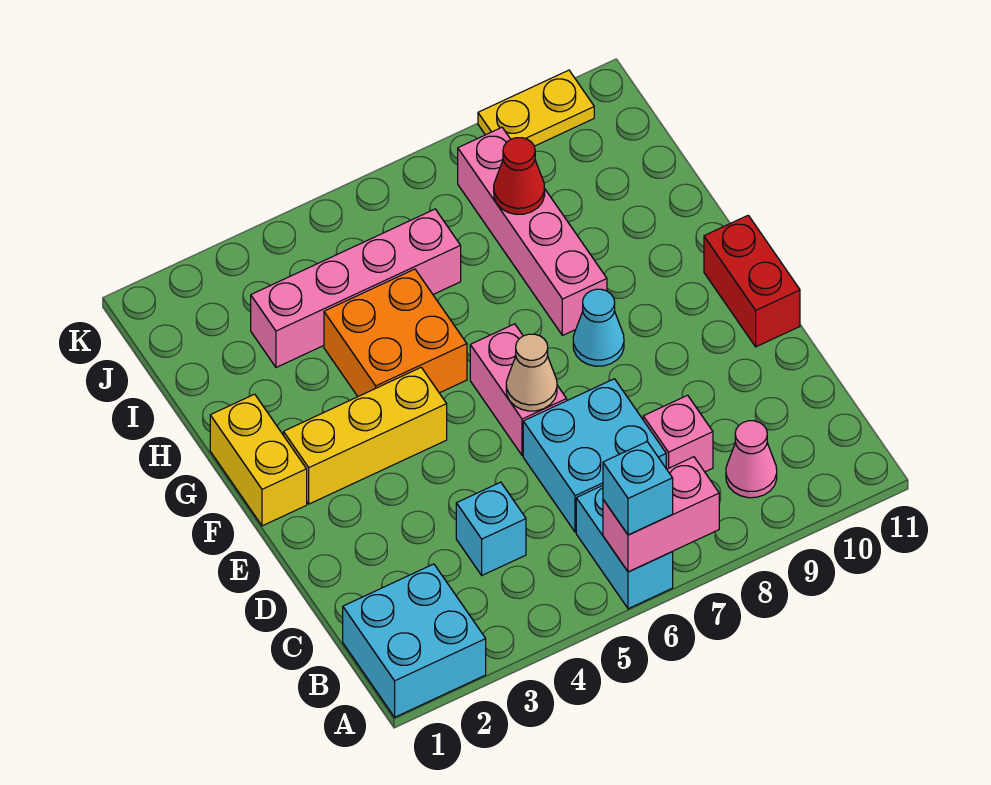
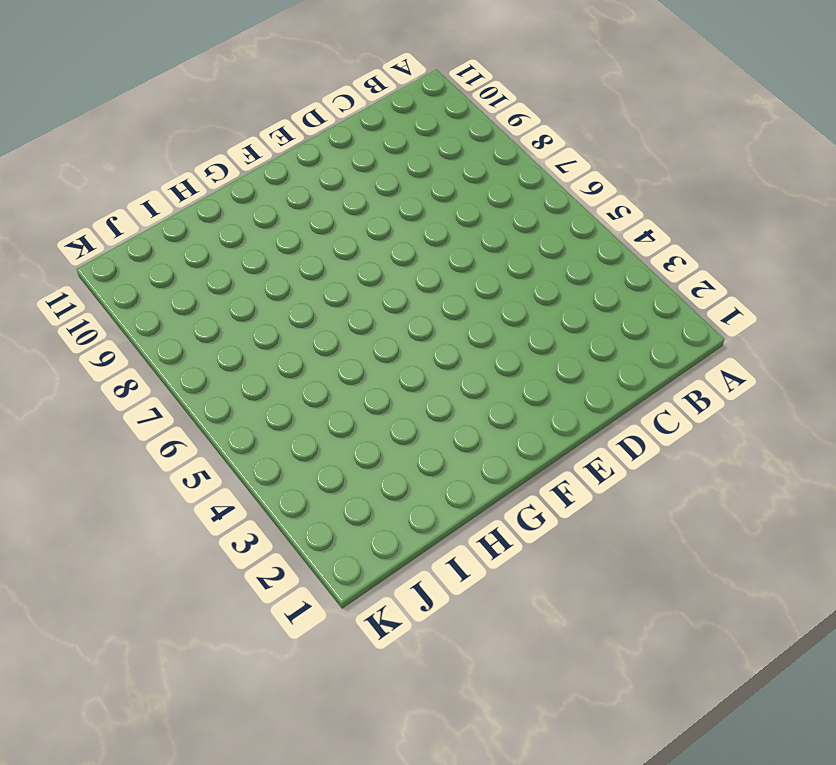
none -> cyan 2x2 brick [343,564,486,717]
none -> cyan 1x2 brick [576,485,673,609]
none -> pink 1x1 cone [726,421,777,498]

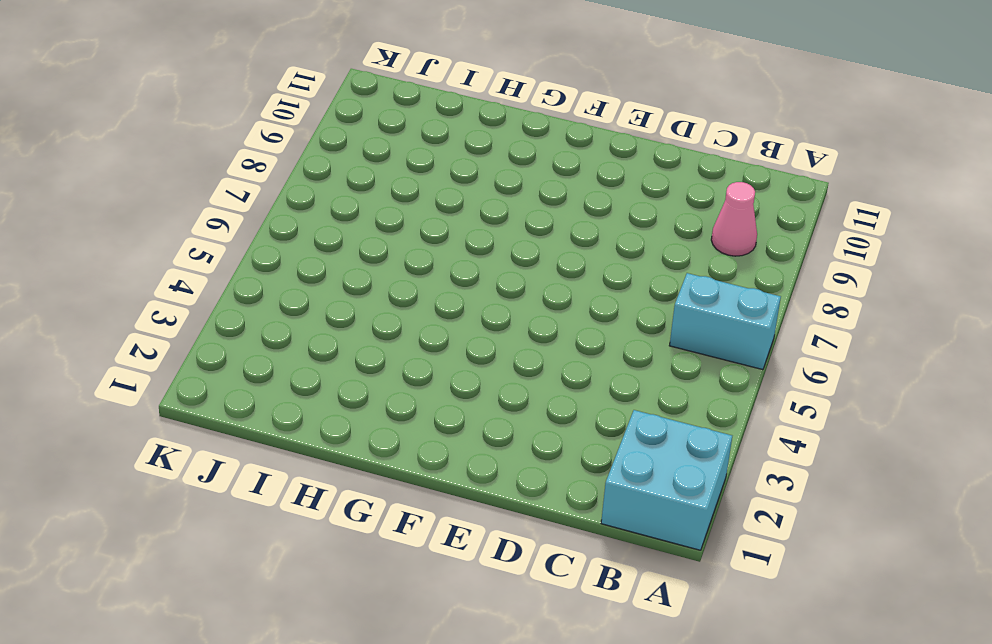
none -> cyan 1x1 brick [456,482,526,575]
none -> cyan 2x2 brick [523,379,666,532]
none -> pink 1x1 brick [643,395,713,472]

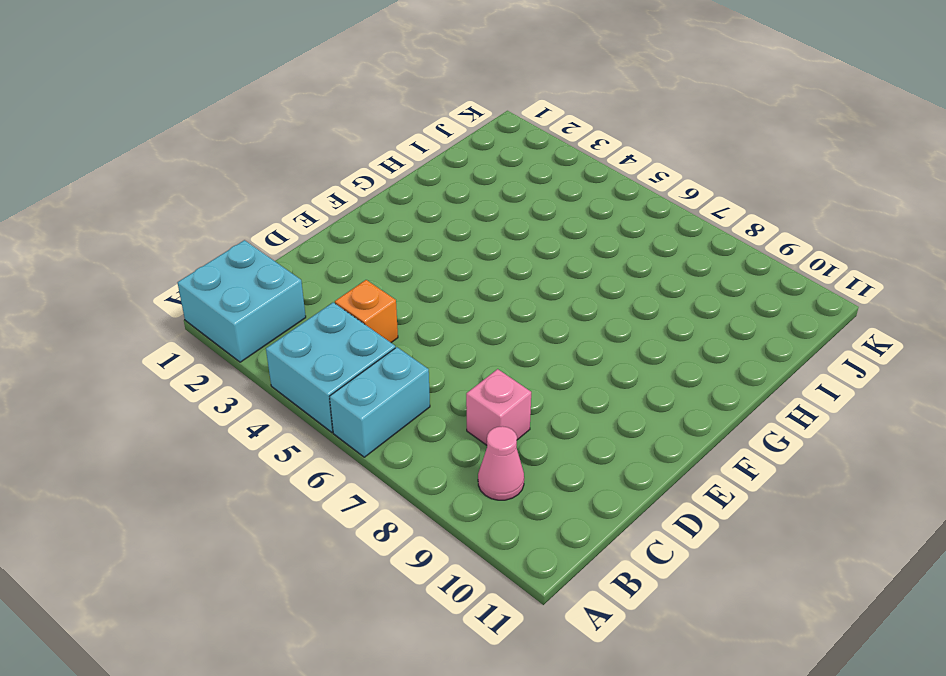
cyan 2x2 brick [266,302,395,432] -> cyan 2x2 brick moved to [523,379,666,532]
orange 1x1 brick [335,280,398,342] -> cyan 1x1 brick [456,482,526,575]
none -> pink 1x2 brick [470,324,567,456]
none -> red 1x2 brick [704,215,800,347]
none -> yellow 1x2 brick [210,394,307,526]

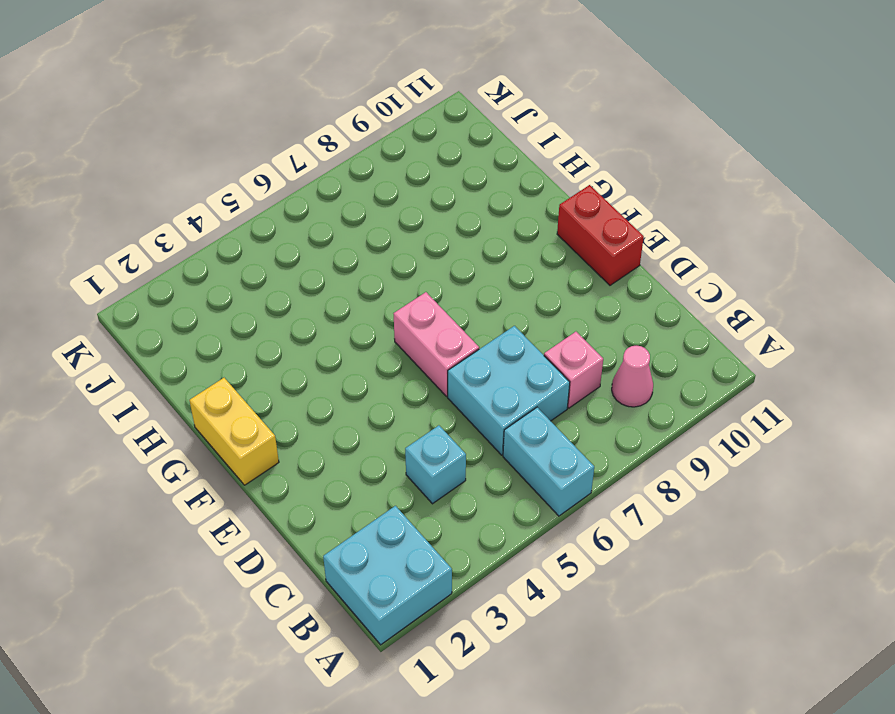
none -> yellow 1x3 brick [284,368,447,504]
none -> cyan 1x1 cone [573,289,624,366]
none -> orange 2x2 brick [324,269,467,396]

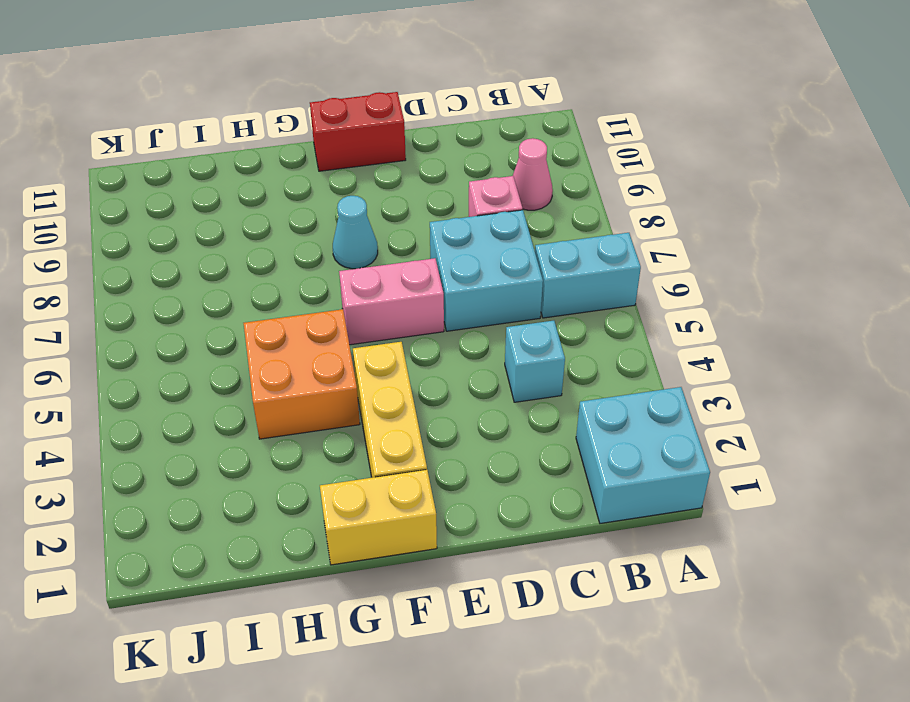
none -> pink 1x4 brick [458,127,607,336]
none -> pink 1x4 brick [251,209,461,367]
none -> yellow 1x2 plate [478,70,594,146]

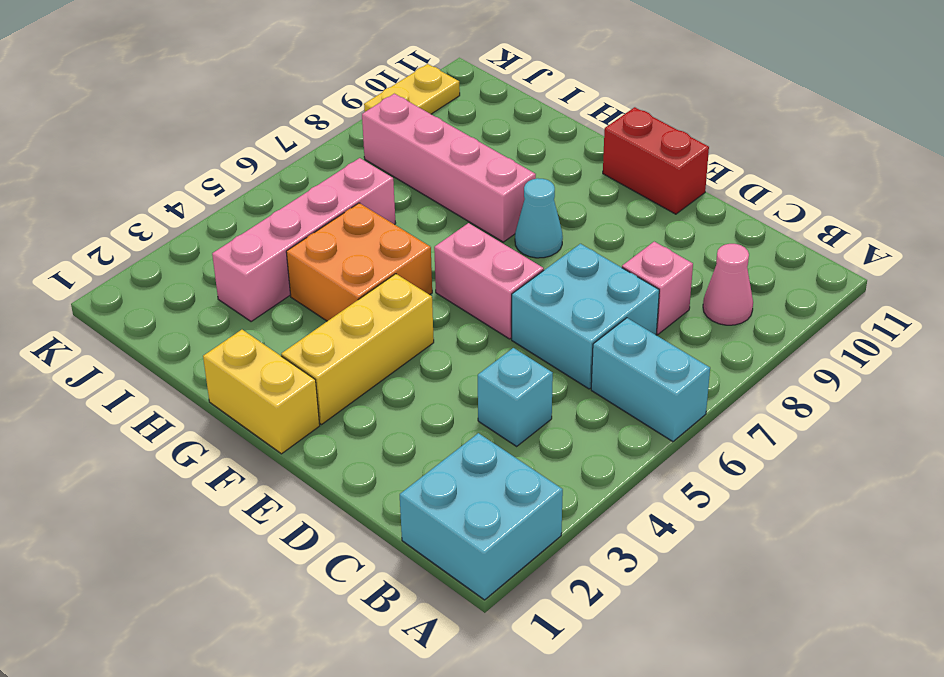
none -> pink 1x2 brick [603,457,719,572]
none -> tan 1x1 cone [506,334,557,411]
none -> red 1x1 cone [494,138,545,214]

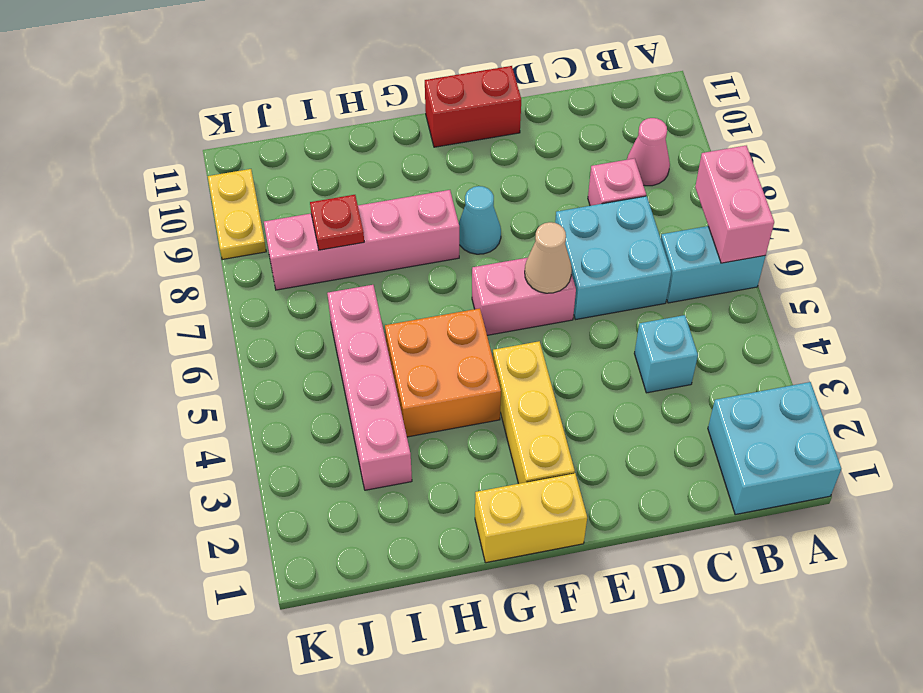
red 1x1 plate [310,195,364,250] -> red 1x1 cone [494,138,545,214]
none -> cyan 1x1 brick [603,442,673,535]

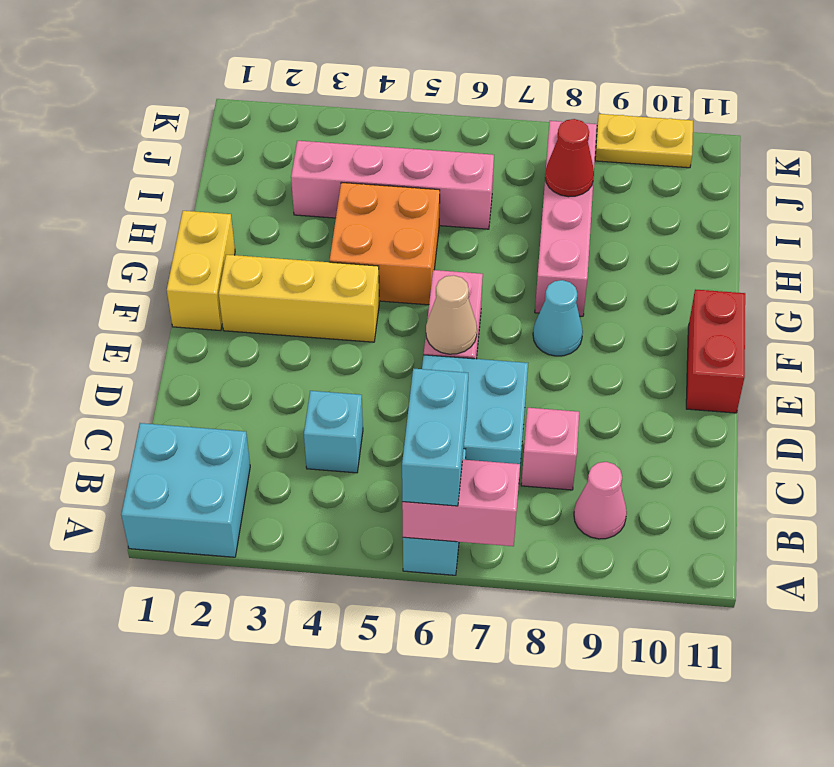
cyan 1x2 brick [402,368,468,506] -> cyan 1x1 brick [603,442,673,535]

